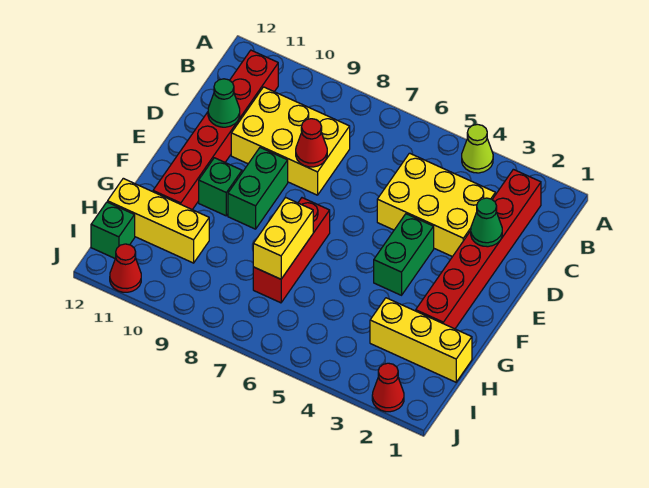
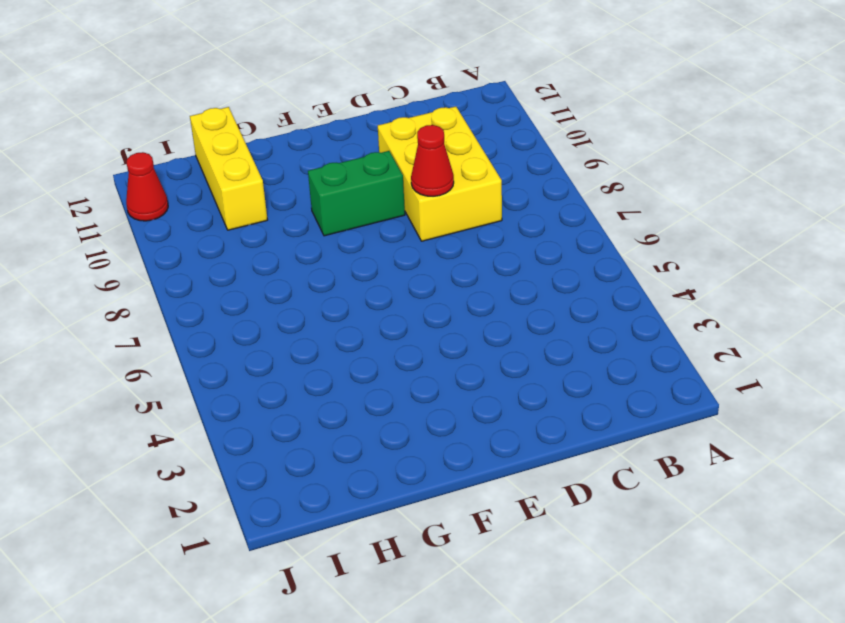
none -> lime 1x1 cone [462,124,493,173]
none -> red 1x6 brick [416,169,541,329]
none -> red 1x6 brick [153,50,278,210]

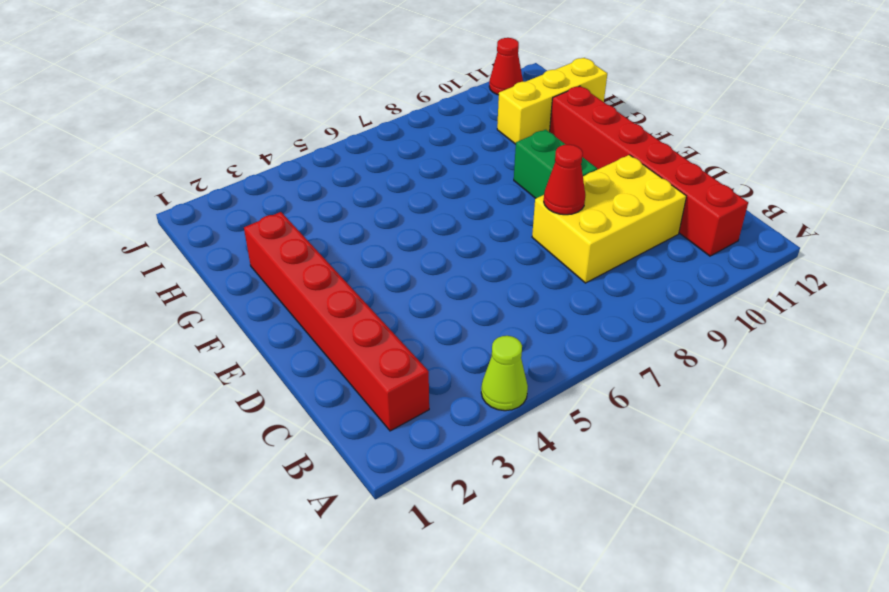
none -> yellow 2x3 brick [377,153,495,257]
none -> green 1x2 brick [374,214,434,295]
none -> red 1x3 brick [253,198,330,303]

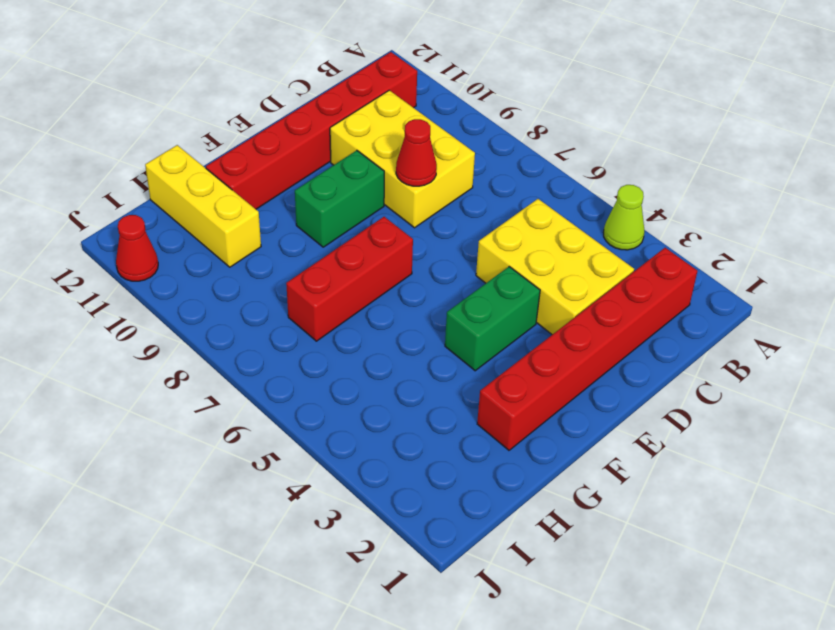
none -> green 1x1 brick [199,158,242,216]
none -> yellow 1x3 brick [370,298,472,382]
none -> green 1x1 brick [91,202,135,258]

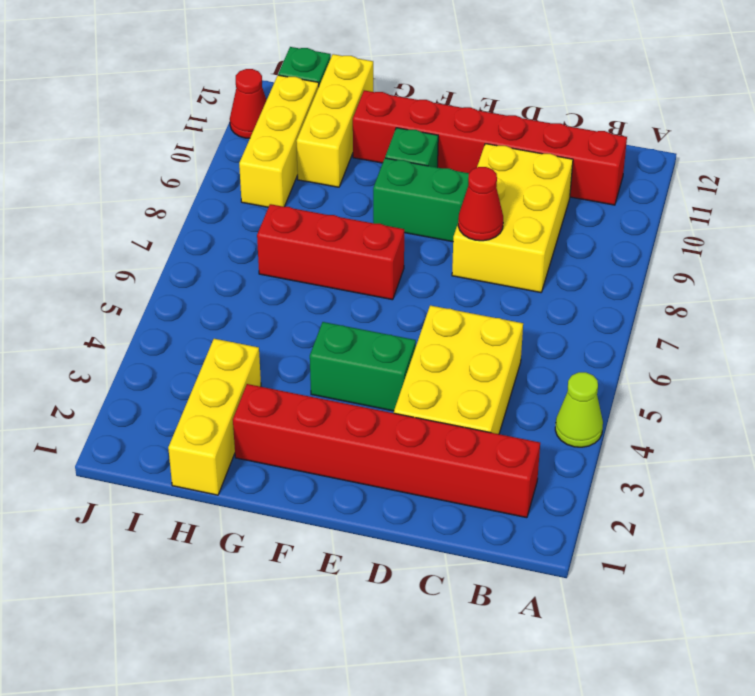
yellow 1x3 brick [239,75,319,207] -> none
none -> red 1x1 cone [372,363,404,412]
none -> green 1x1 cone [471,198,502,247]
none -> green 1x1 cone [208,79,240,127]

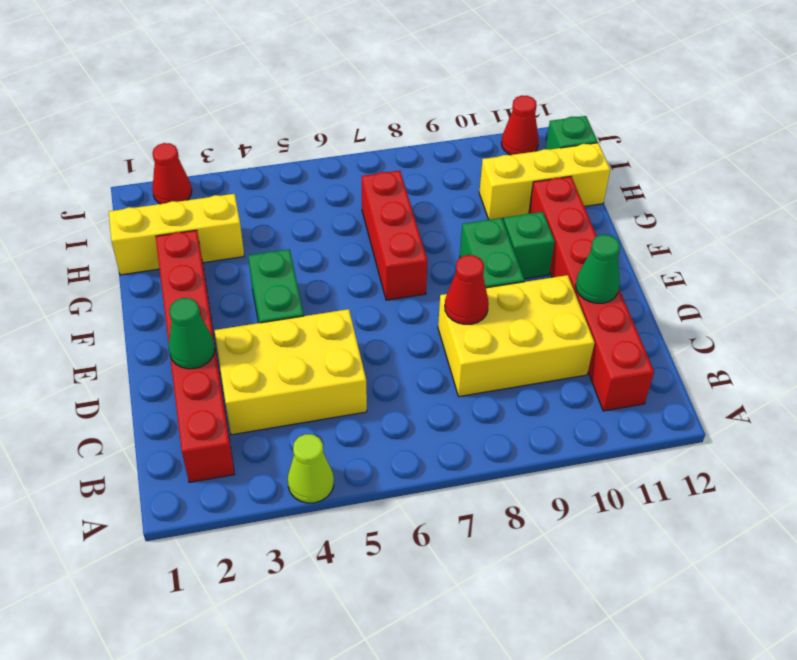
none -> yellow 1x2 brick [253,197,313,279]

